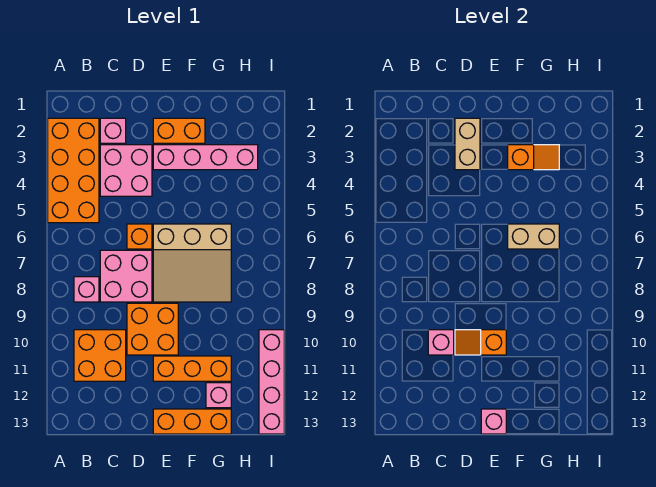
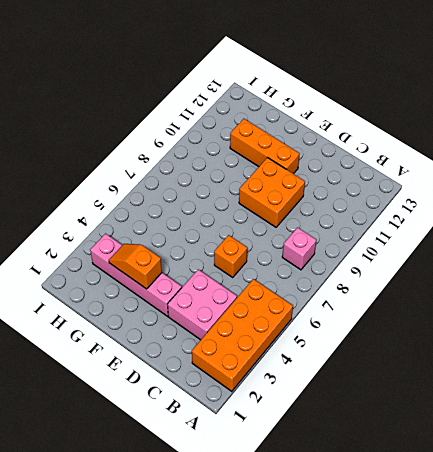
none -> orange 2x2 brick [74,330,126,381]
none -> pink 1x1 brick [100,118,126,143]
none -> pink 2x2 brick [100,250,152,302]

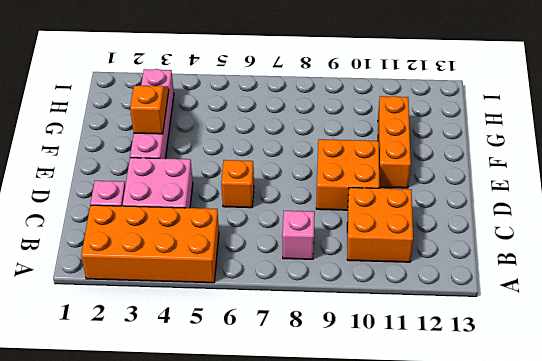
none -> pink 2x2 brick [100,250,152,302]
none -> orange 1x2 brick [153,118,205,143]
none -> tan 3x3 slope [153,224,231,302]

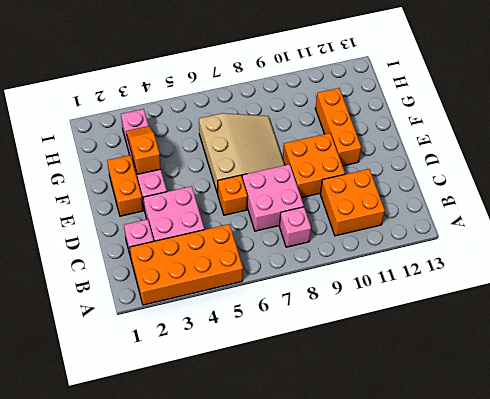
none -> orange 1x3 brick [153,409,231,434]
none -> pink 1x1 brick [206,383,231,408]
none -> pink 1x4 brick [259,330,284,434]

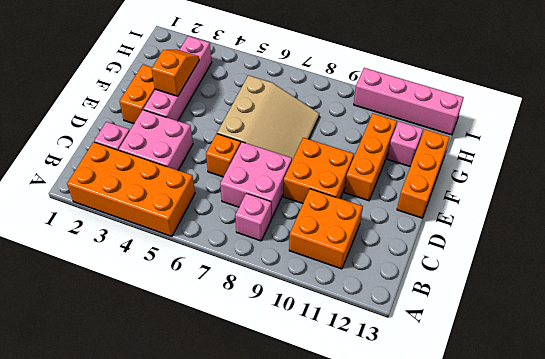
none -> pink 1x1 brick [428,330,454,355]
none -> tan 1x2 brick [455,118,480,170]
none -> orange 1x2 slope [455,330,506,355]

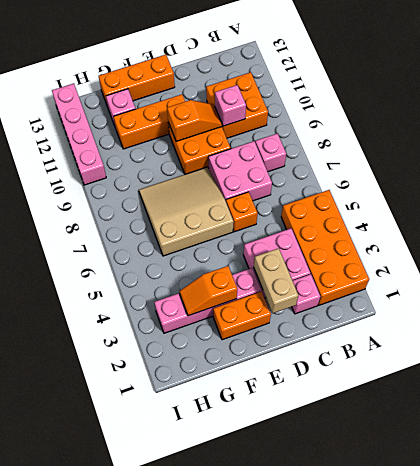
none -> pink 1x1 brick [481,409,506,434]
none -> tan 1x2 brick [508,224,559,249]

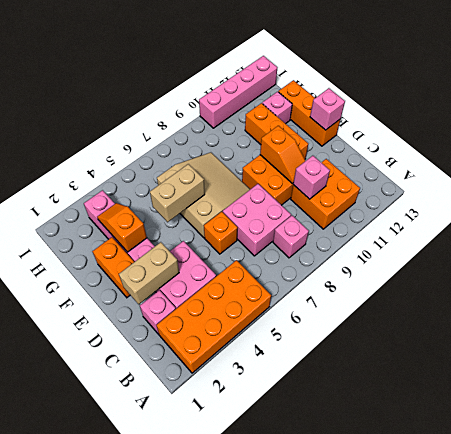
tan 1x2 brick [150,164,205,222] -> tan 1x2 brick turned to [508,224,559,249]

